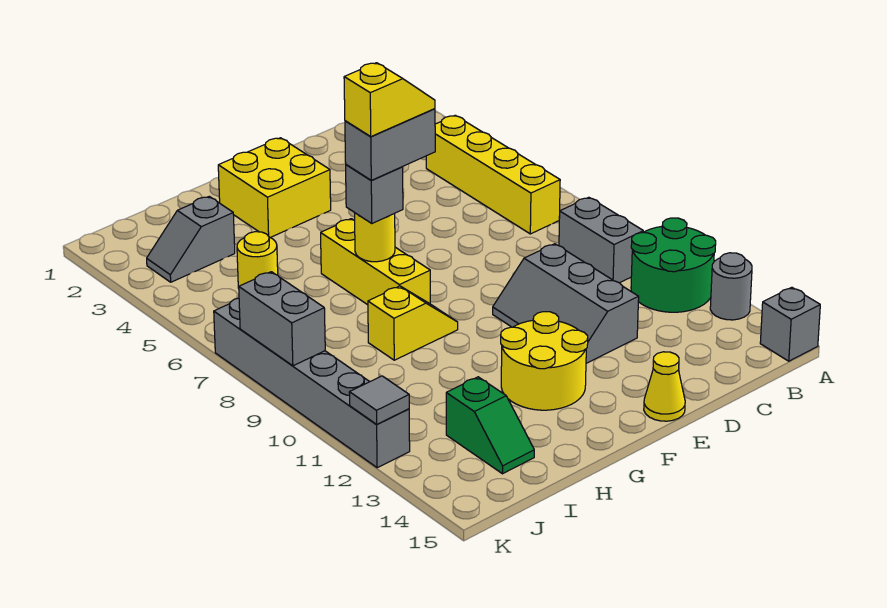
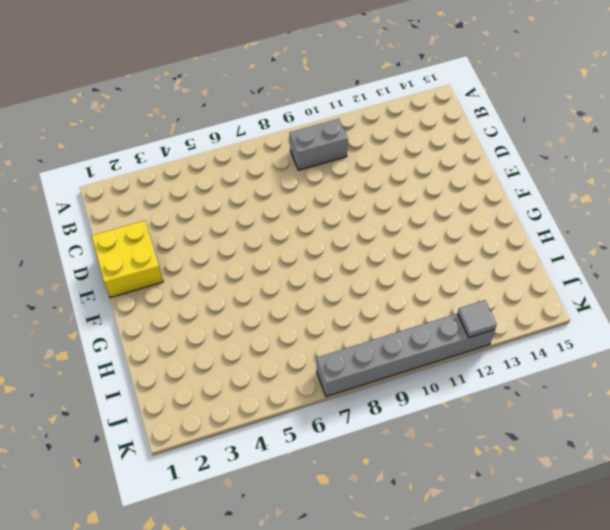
yellow 2x2 brick [92,221,163,298] -> yellow 2x2 brick moved to [218,138,331,238]
none -> green 2x2 round brick [631,218,716,312]
none -> grey 1x1 round brick [710,253,752,320]
none -> grey 1x1 brick [760,287,820,361]

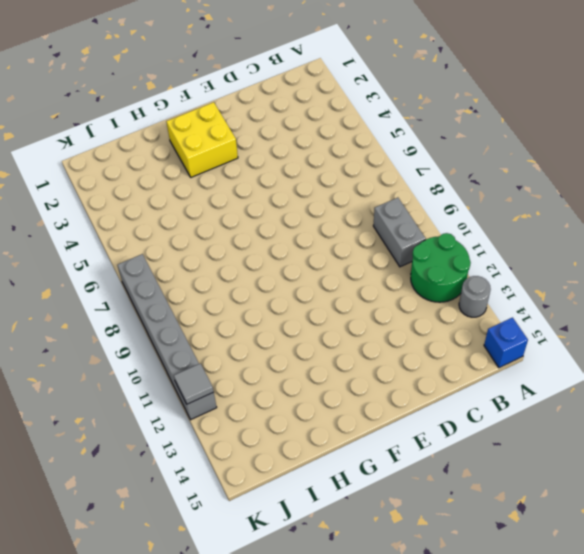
blue 1x1 brick [484,318,528,368] -> grey 1x1 brick [760,287,820,361]
none -> yellow 1x4 brick [426,115,560,234]
none -> grey 2x3 slope [493,244,639,363]
none -> yellow 1x1 cone [644,352,685,421]

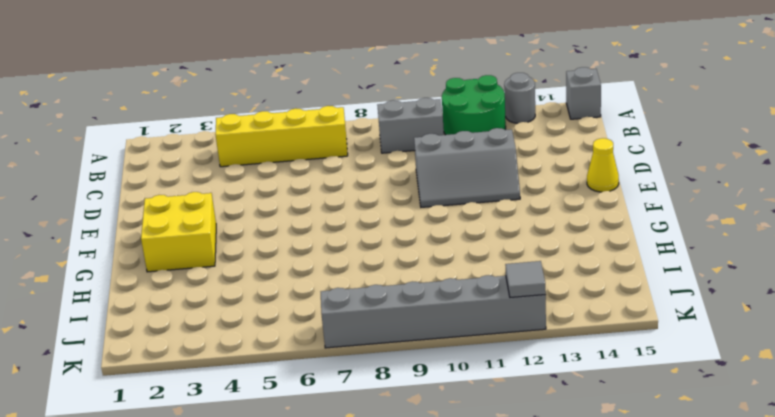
none -> yellow 2x2 round brick [501,312,588,410]
none -> yellow 1x3 brick [321,219,430,305]
none -> yellow 1x2 slope [368,286,458,360]

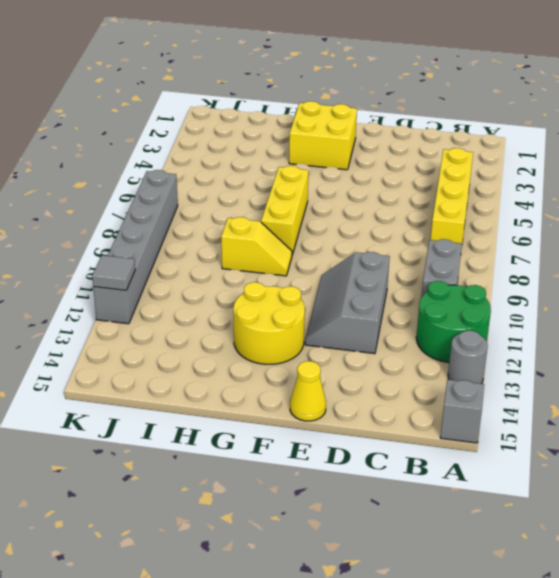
none -> grey 1x2 slope [147,196,235,282]
none -> yellow 1x1 round brick [237,232,278,288]
none -> green 1x2 slope [446,377,534,474]

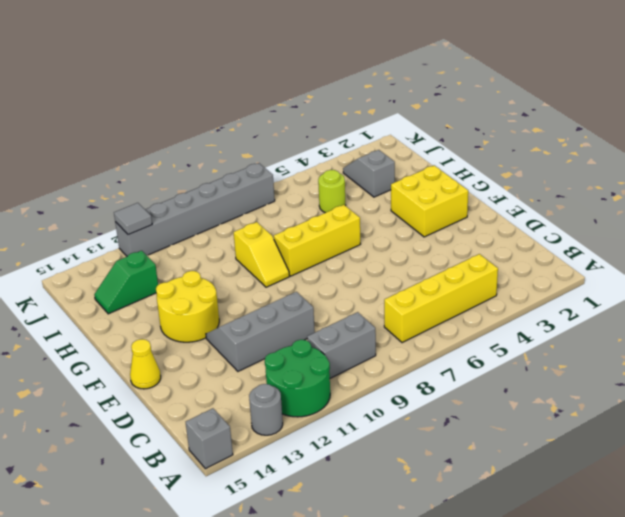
lime 1x1 round brick [318,170,346,213] -> yellow 1x1 round brick [237,232,278,288]
none -> yellow 1x1 round brick [355,213,395,262]
none -> grey 1x2 brick [239,272,325,366]
none -> grey 1x1 brick [346,165,403,224]

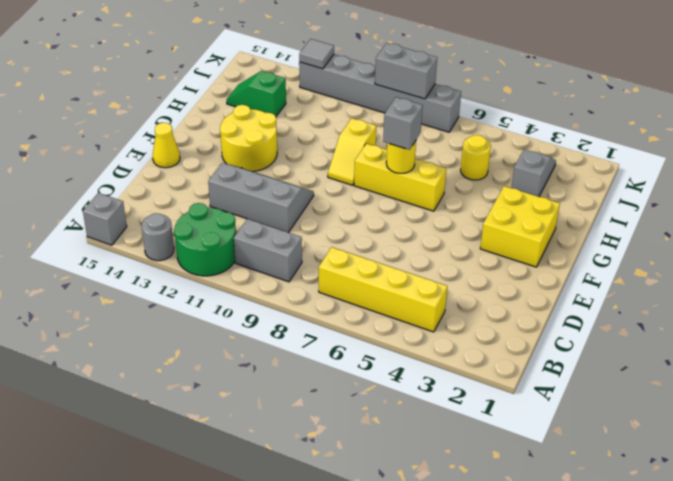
none -> grey 1x2 brick [345,109,435,180]
none -> yellow 1x2 slope [344,63,435,137]

